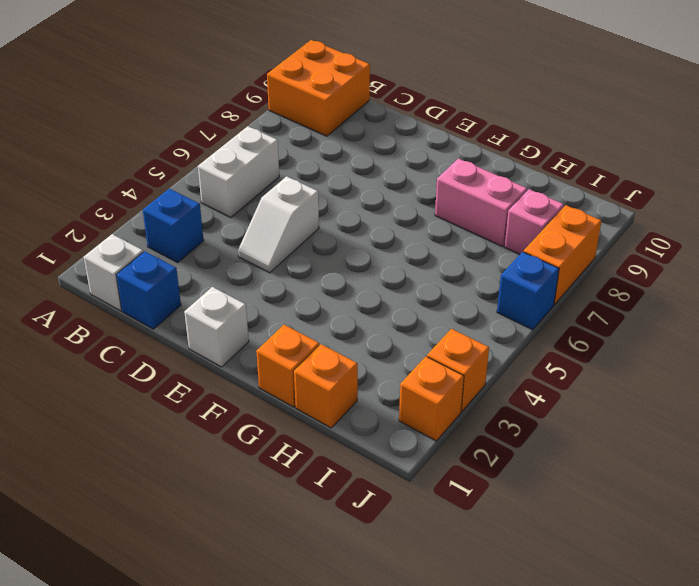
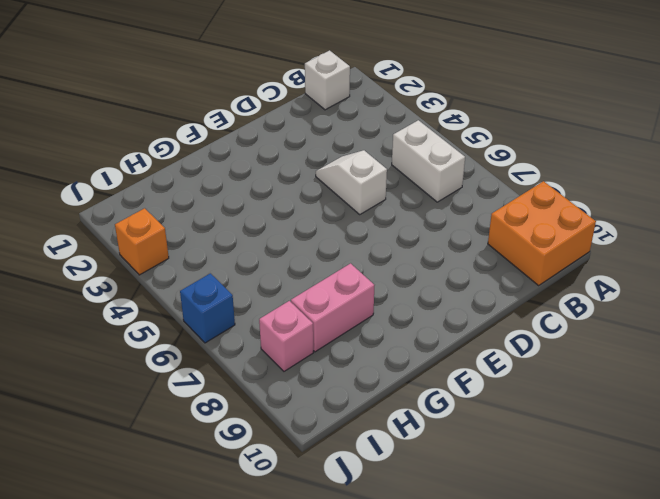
none -> blue 1x1 brick [143,189,204,262]
none -> blue 1x1 brick [116,251,181,329]
none -> white 1x1 brick [184,287,249,367]

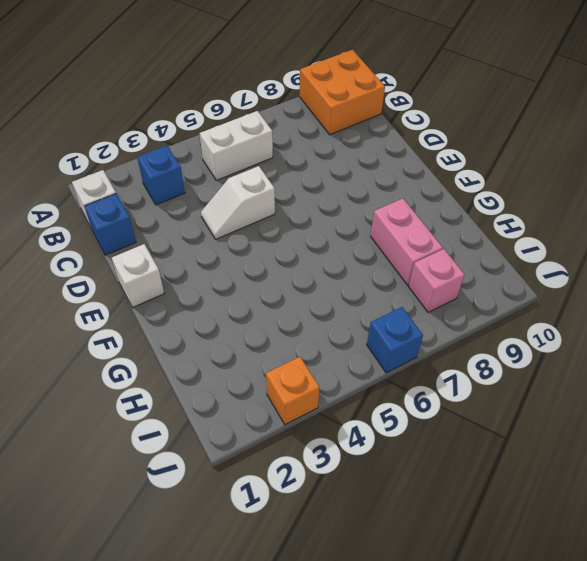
none -> orange 1x1 brick [256,325,319,407]
none -> orange 1x1 brick [294,344,358,428]
none -> orange 1x1 brick [399,356,464,441]

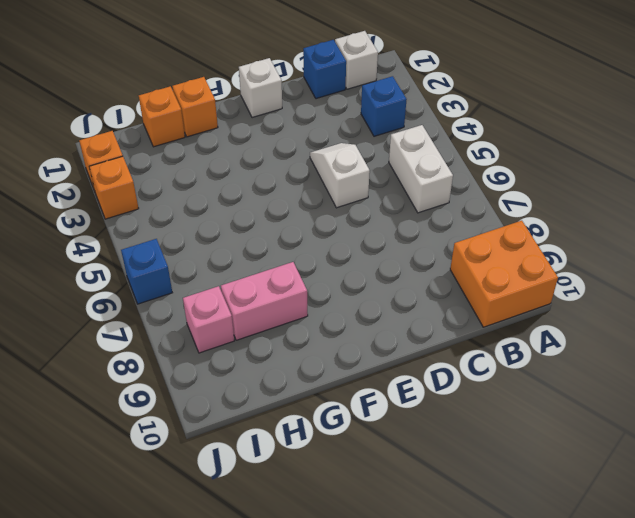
none -> orange 1x2 brick [523,205,601,304]

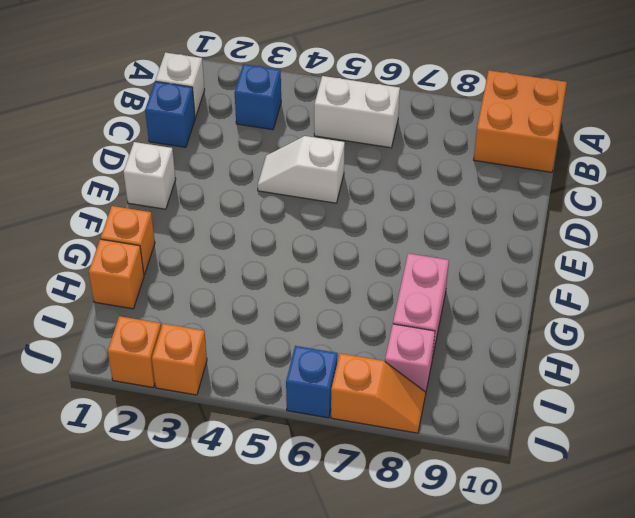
orange 1x2 slope [331,353,426,433] -> orange 1x2 brick [523,205,601,304]

